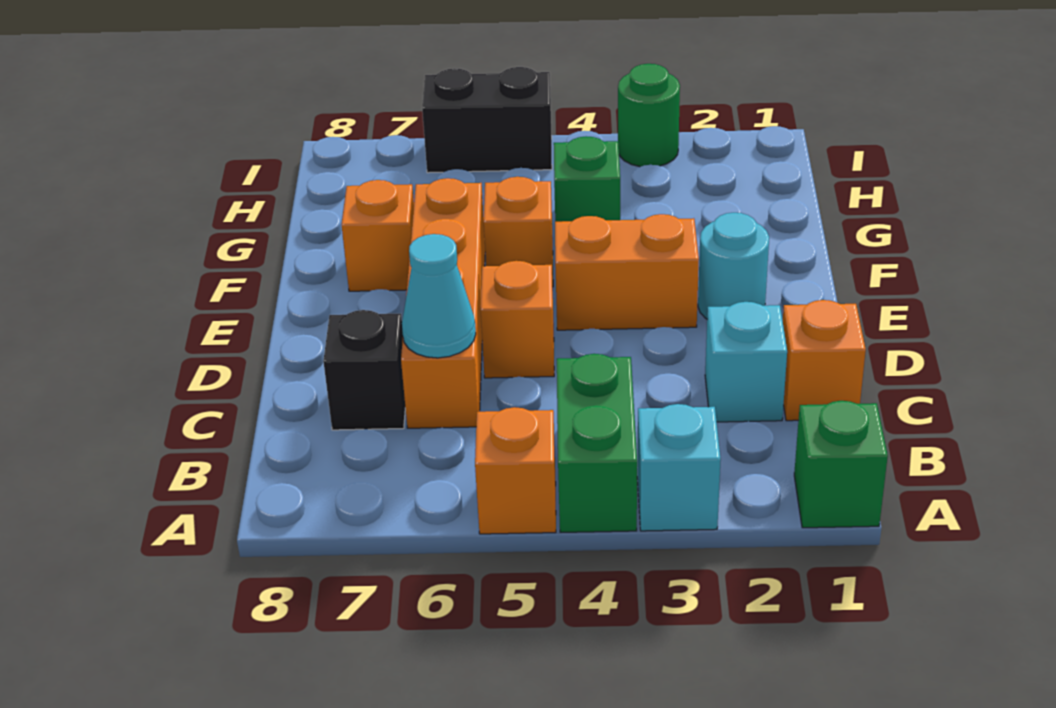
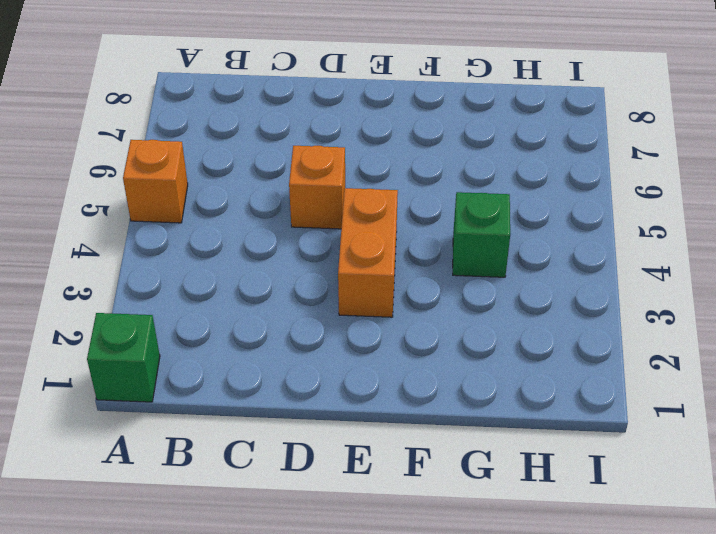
none -> cyan 1x1 brick [637,404,721,531]
none -> green 1x2 brick [557,354,637,532]
none -> orange 1x1 brick [783,300,866,421]

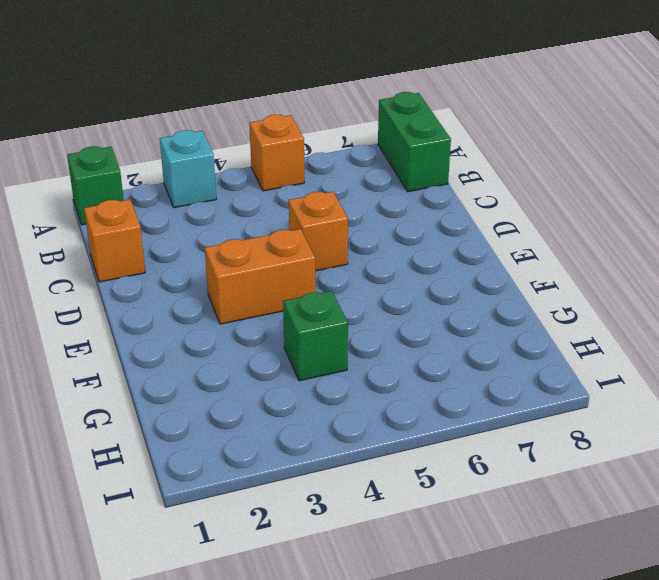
green 1x2 brick [378,92,451,192] -> green 1x2 brick moved to [557,354,637,532]
none -> cyan 1x1 brick [705,302,787,422]
none -> orange 1x4 brick [401,178,485,428]
none -> black 1x1 brick [323,310,405,430]

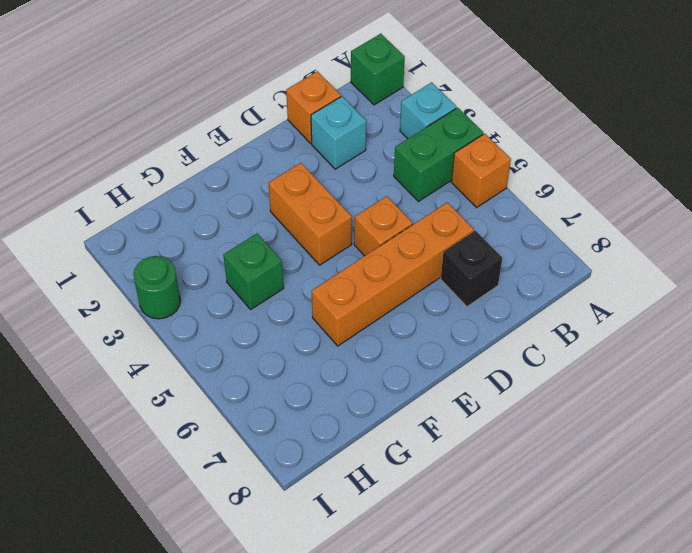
none -> cyan 1x1 round brick [698,213,769,319]
none -> orange 1x1 brick [484,177,553,287]
none -> orange 1x1 brick [341,180,414,291]

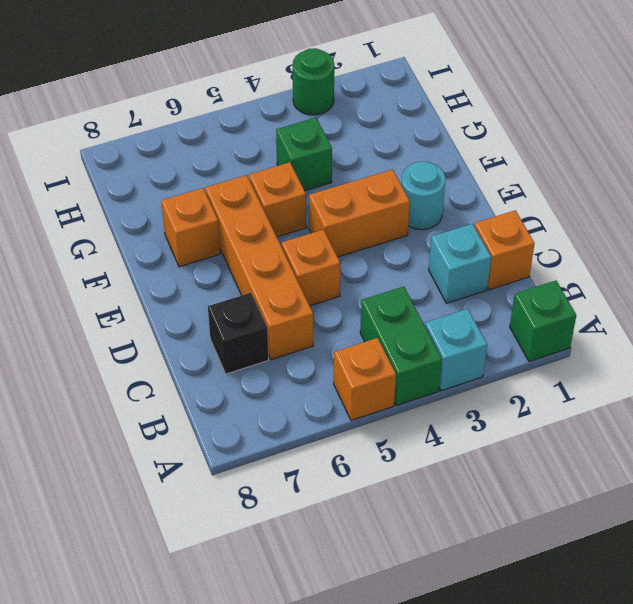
none -> black 1x2 brick [422,67,552,173]
none -> cyan 1x1 cone [402,234,476,358]

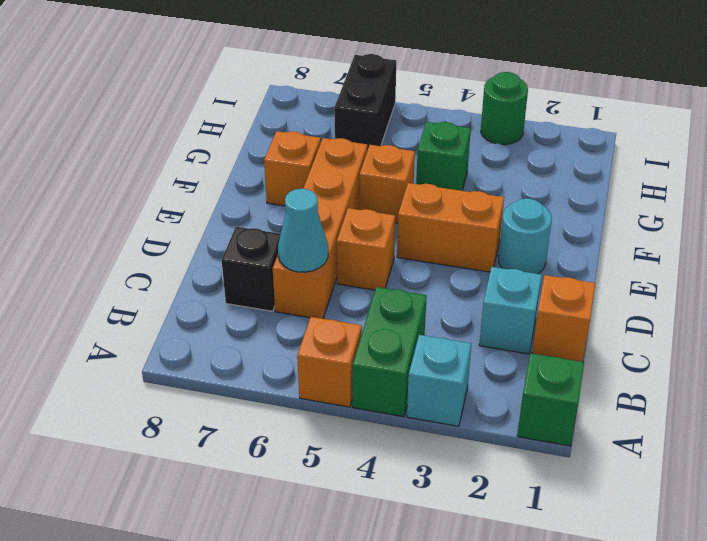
black 1x2 brick [334,54,396,151] -> black 1x2 brick turned to [422,67,552,173]

